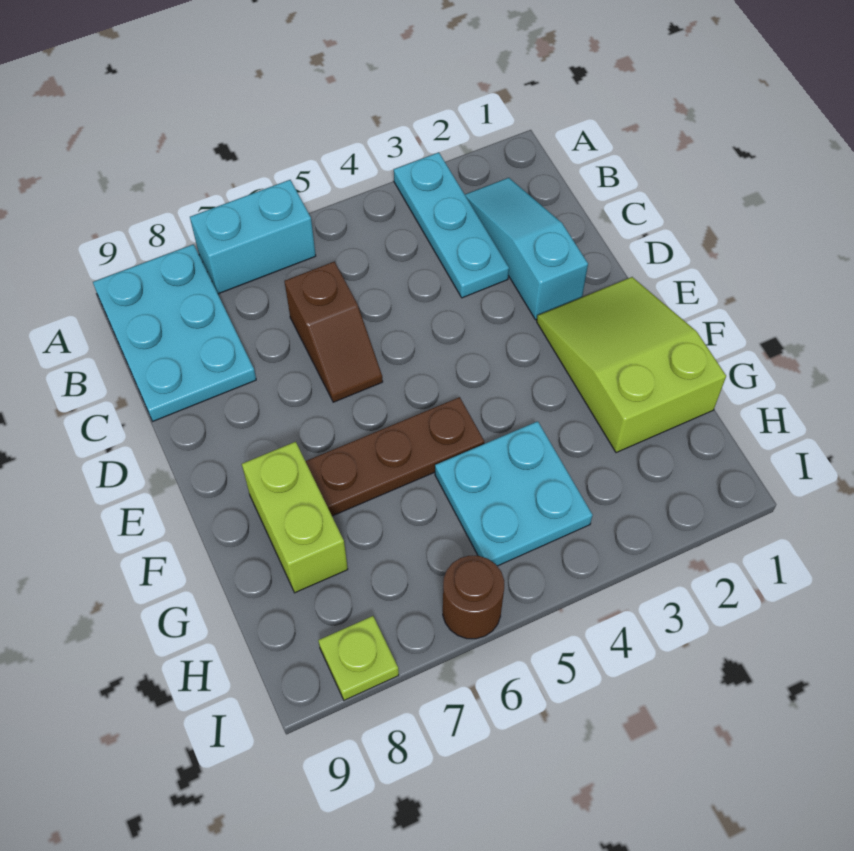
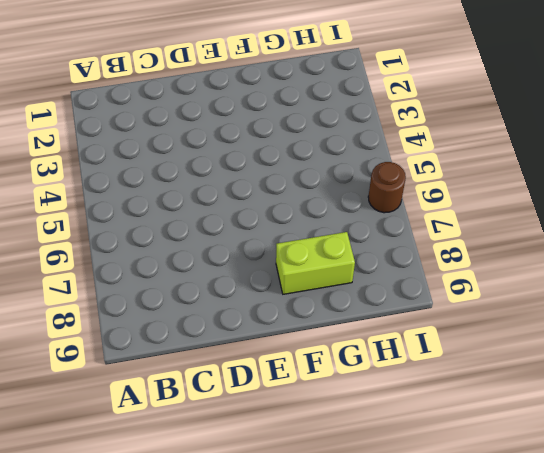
none -> cyan 1x3 plate [394,152,509,298]
none -> cyan 1x2 brick [190,180,316,294]

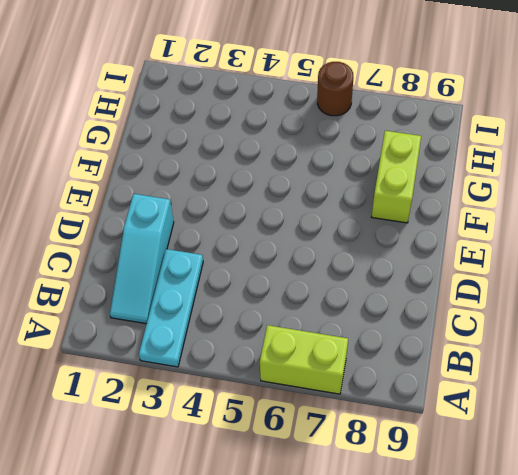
lime 1x2 brick [260,325,348,394] -> cyan 1x2 brick [190,180,316,294]
none -> cyan 2x3 plate [93,244,256,421]
none -> brown 1x2 slope [285,262,383,402]

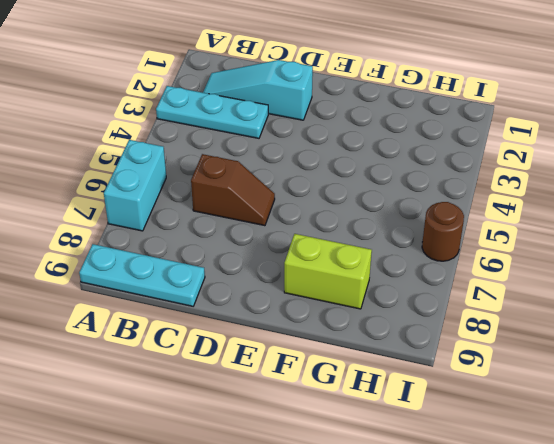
cyan 1x3 plate [79,244,205,306] -> cyan 2x3 plate [93,244,256,421]
none -> lime 2x3 slope [537,277,726,453]
none -> brown 1x3 plate [306,397,484,516]

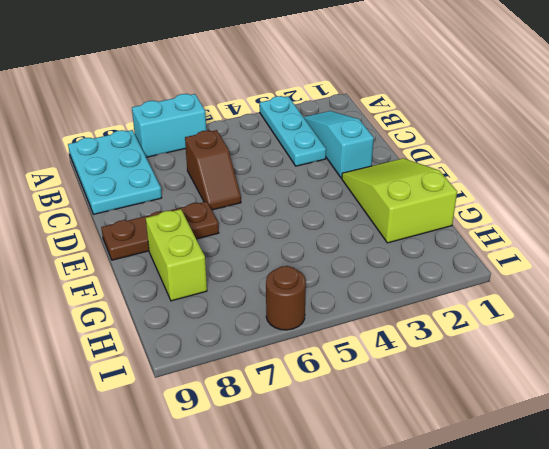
brown 1x3 plate [101,201,219,260] -> brown 1x3 plate moved to [306,397,484,516]
none -> cyan 2x2 plate [435,421,593,566]
none -> lime 1x1 plate [318,616,399,700]

